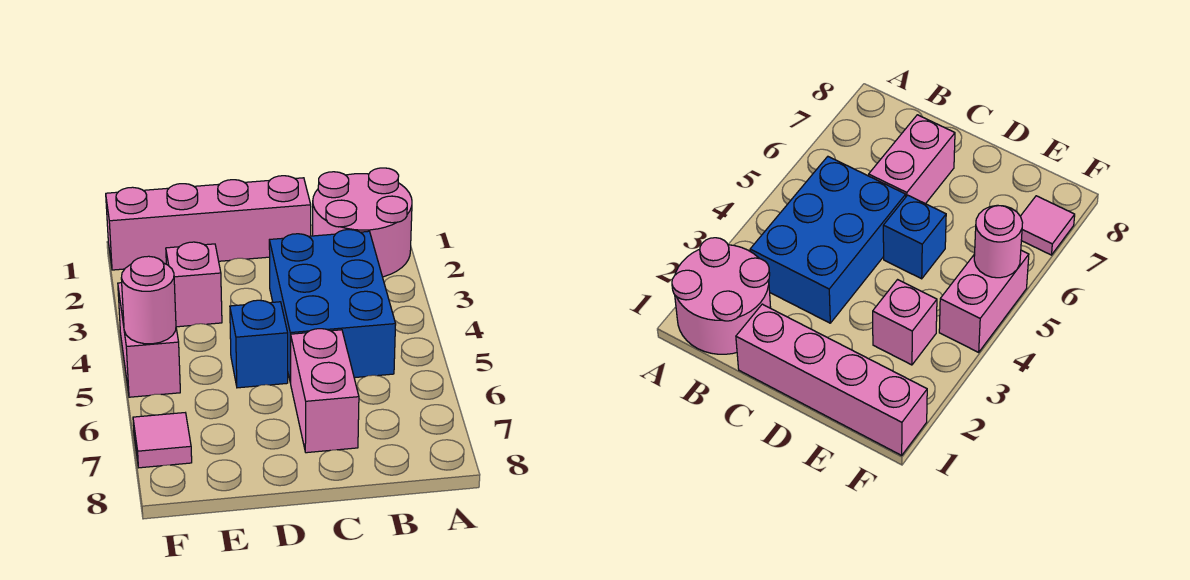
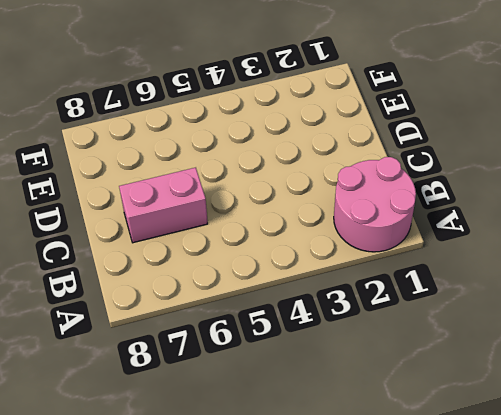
none -> blue 2x3 brick [269,230,396,383]
none -> pink 1x4 brick [106,176,311,270]

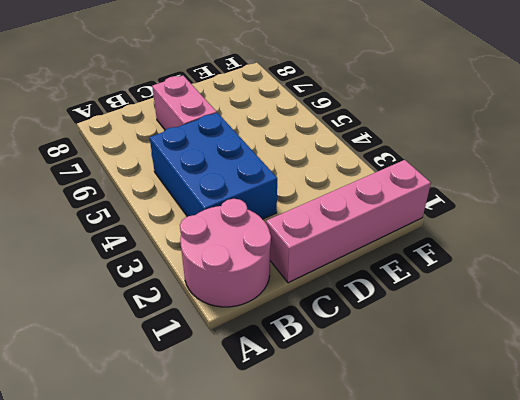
none -> blue 1x1 brick [230,300,288,388]
none -> pink 1x1 brick [166,242,222,327]

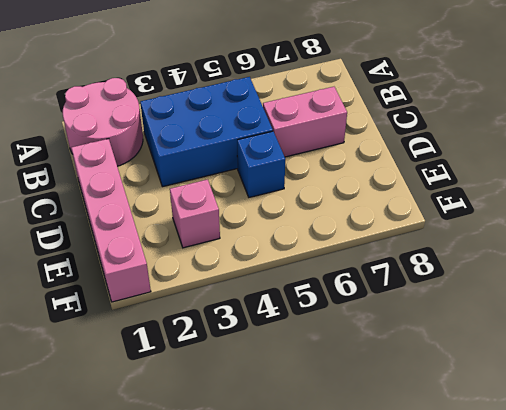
none -> pink 1x2 brick [118,283,180,397]
none -> pink 1x1 tile [133,413,192,468]

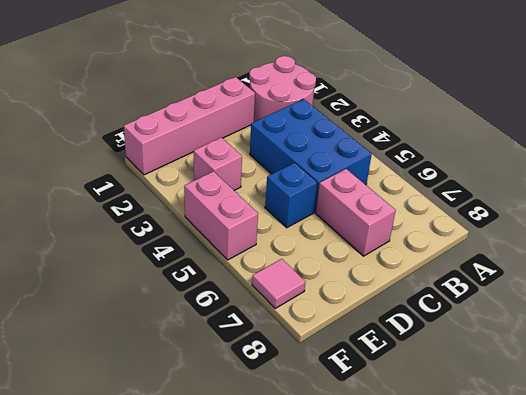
none -> pink 1x1 round brick [121,256,176,344]

